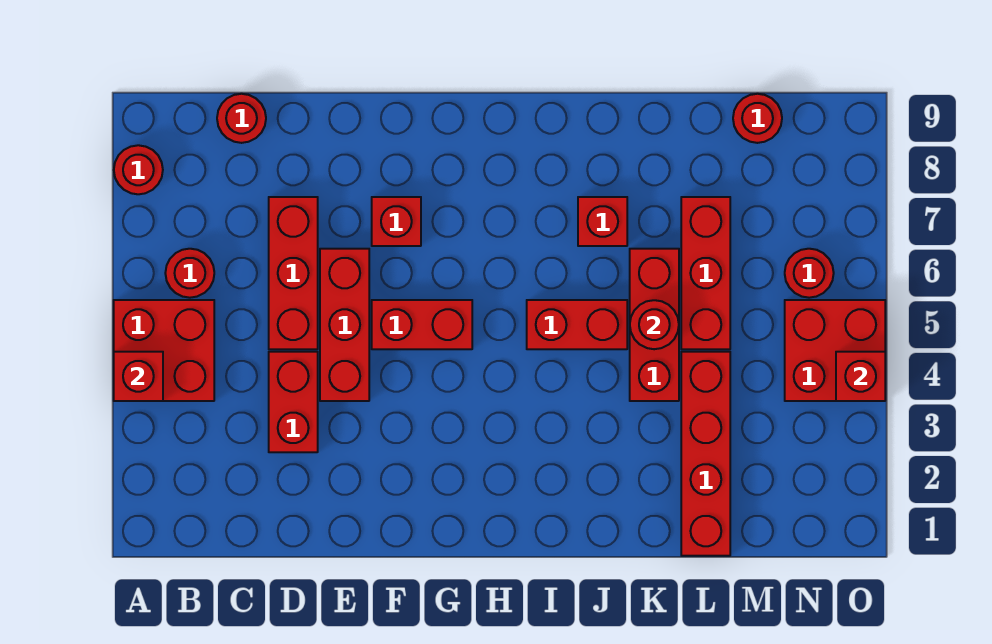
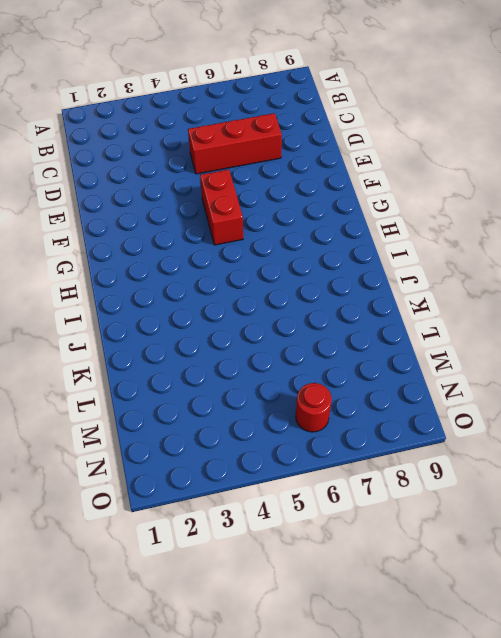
none -> red 2x2 brick [114,300,214,401]
none -> red 1x1 round brick [114,145,163,194]
none -> red 1x1 round brick [165,249,214,298]

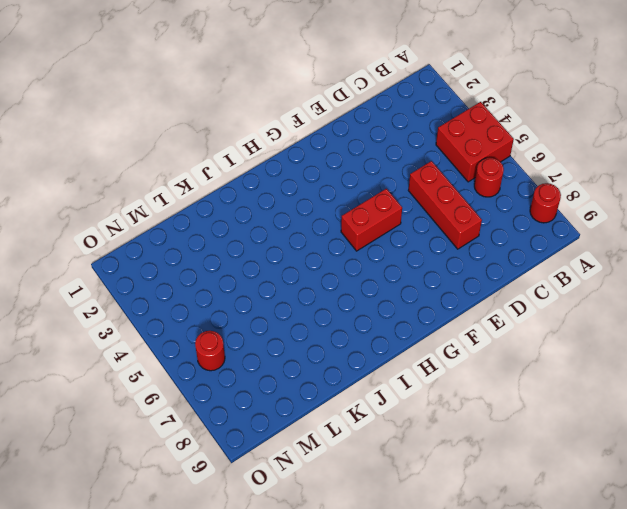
none -> red 1x1 round brick [217,94,266,143]
none -> red 1x2 brick [269,352,318,452]
none -> red 1x3 brick [320,249,369,401]

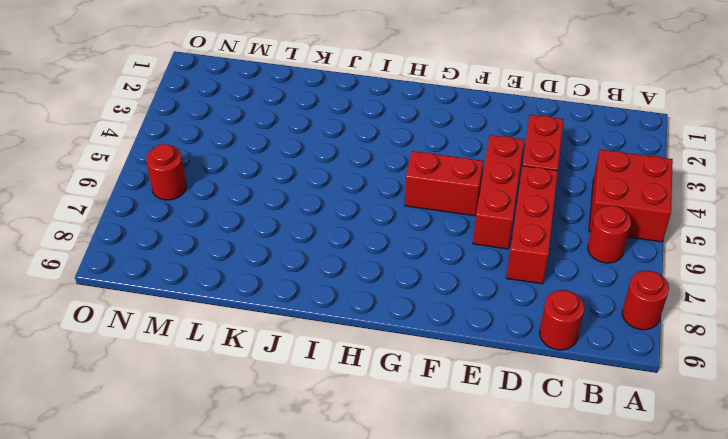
none -> red 1x1 brick [372,197,421,246]
none -> red 1x2 brick [527,300,627,349]
none -> red 1x1 brick [578,197,627,246]

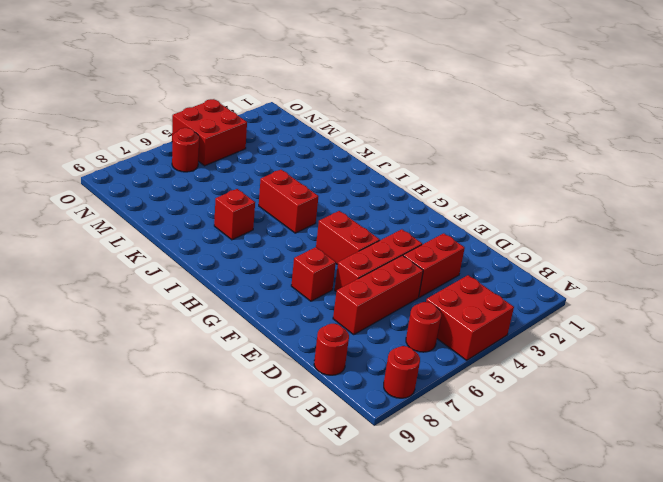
none -> red 1x3 brick [630,249,679,401]
none -> red 1x4 brick [681,352,730,556]
none -> red 1x3 brick [681,197,730,349]

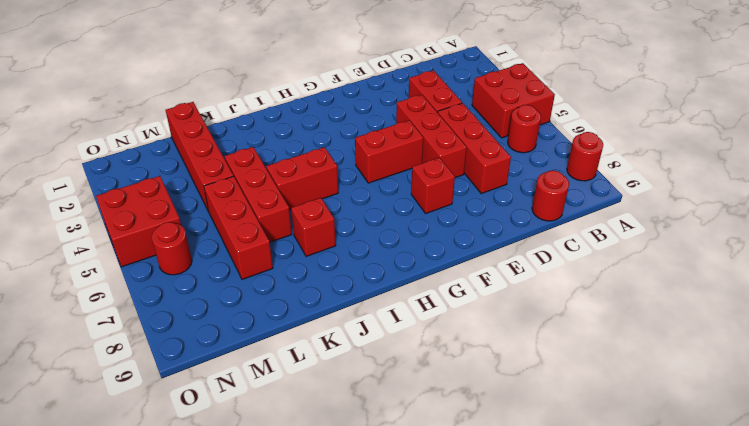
none -> red 1x1 round brick [733,94,782,143]
none -> red 1x1 brick [114,352,163,401]
none -> red 1x1 round brick [630,300,679,349]

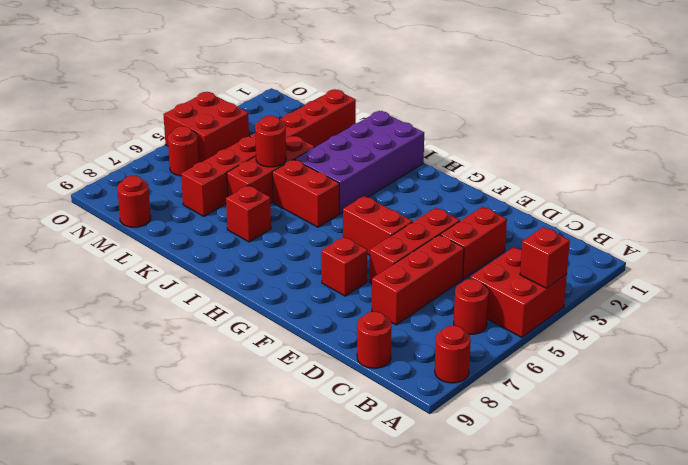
purple 2x4 brick [295,111,424,214] -> none
none -> red 1x1 brick [836,352,885,401]

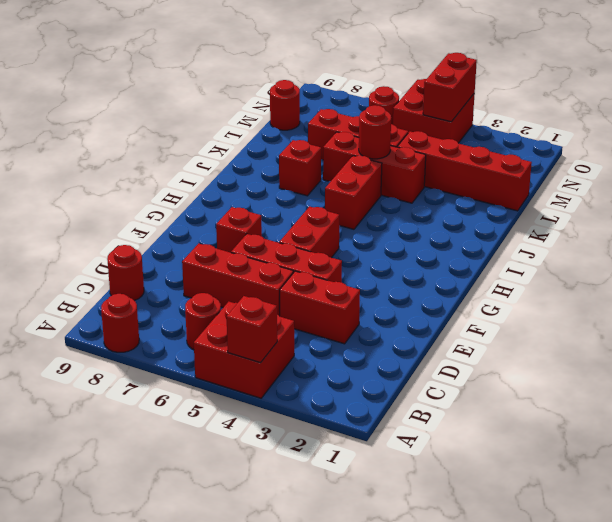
red 1x2 brick [423,53,477,122] -> red 1x1 brick [836,352,885,401]

